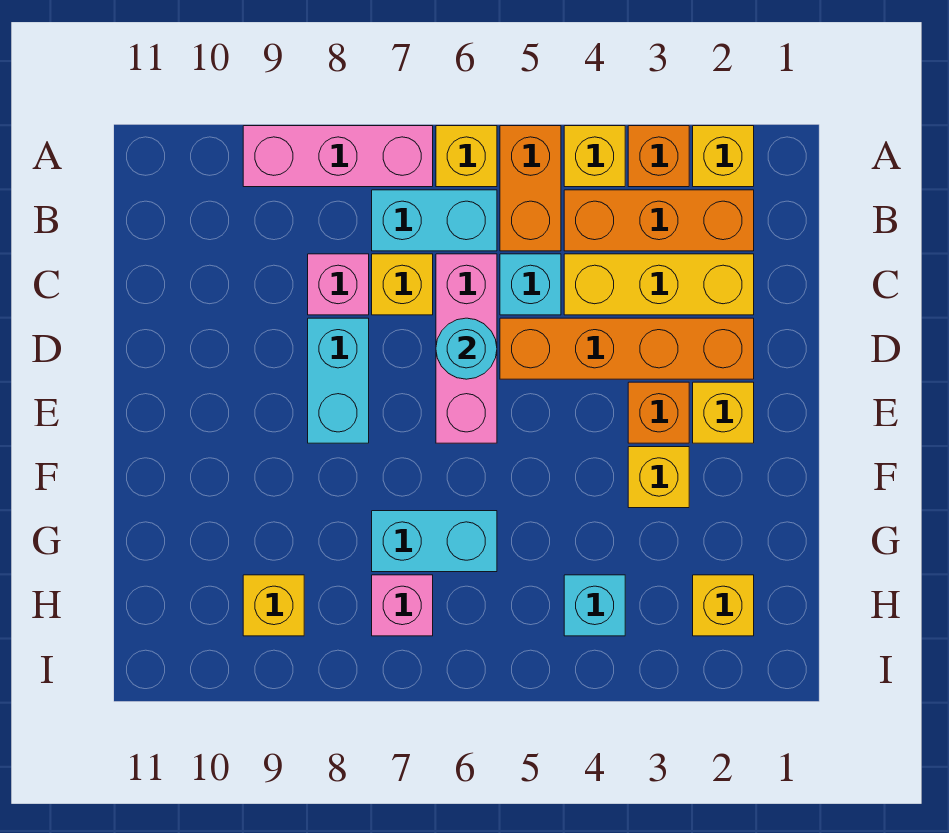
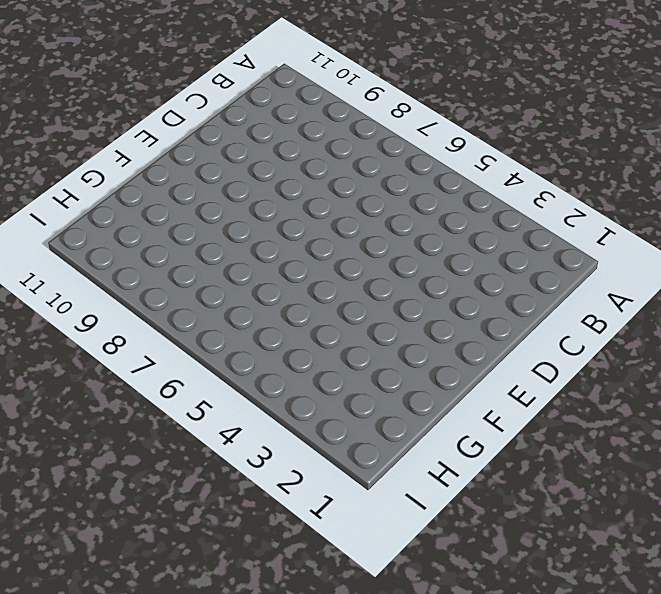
none -> yellow 1x1 brick [693,126,754,187]
none -> orange 1x1 brick [628,126,689,187]
none -> yellow 1x1 brick [564,126,625,187]

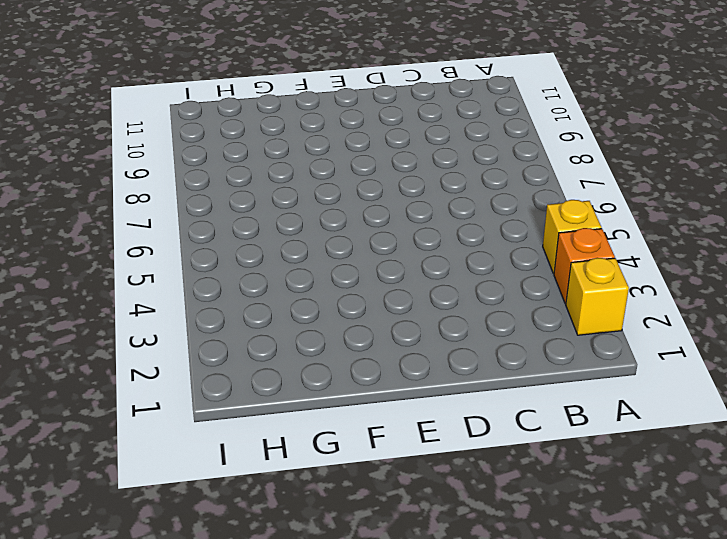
none -> orange 1x2 brick [500,126,561,251]
none -> yellow 1x1 brick [436,126,497,187]
none -> pink 1x3 brick [243,126,433,187]

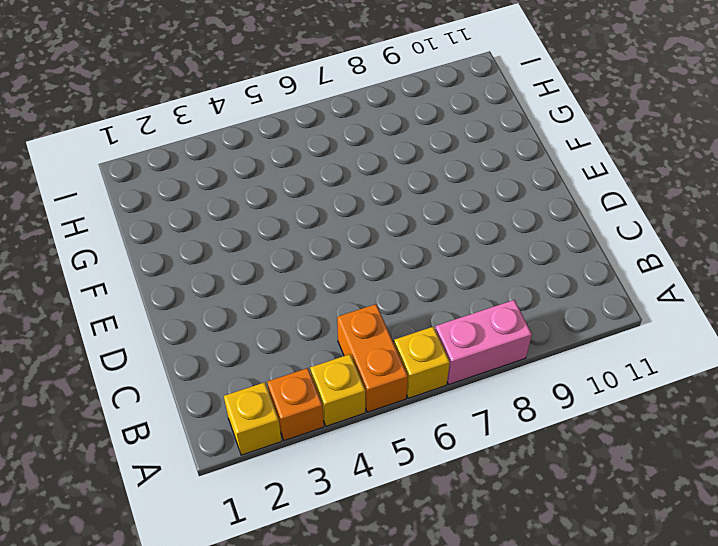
pink 1x2 brick [435,300,532,384] -> pink 1x3 brick [243,126,433,187]
none -> orange 1x3 brick [564,190,754,251]
none -> cyan 1x2 brick [372,190,497,251]
none -> yellow 1x3 brick [564,254,754,315]

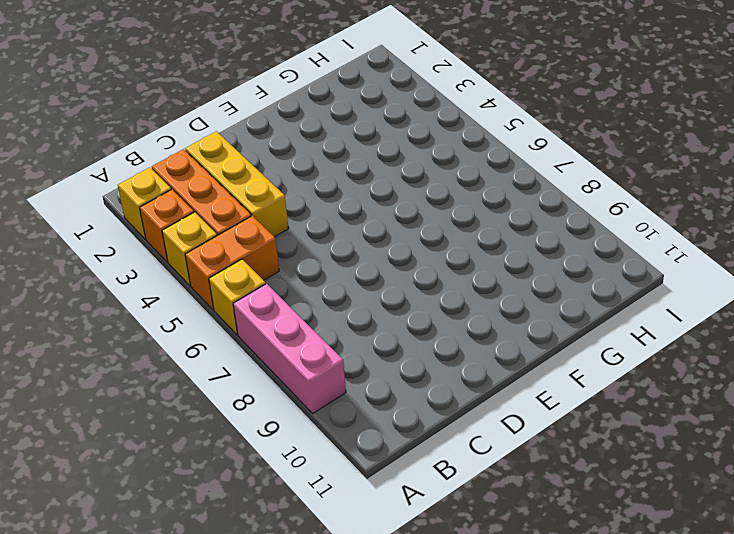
none -> cyan 1x2 brick [372,190,497,251]
none -> cyan 1x1 brick [500,254,561,315]
none -> pink 1x3 brick [436,254,497,443]

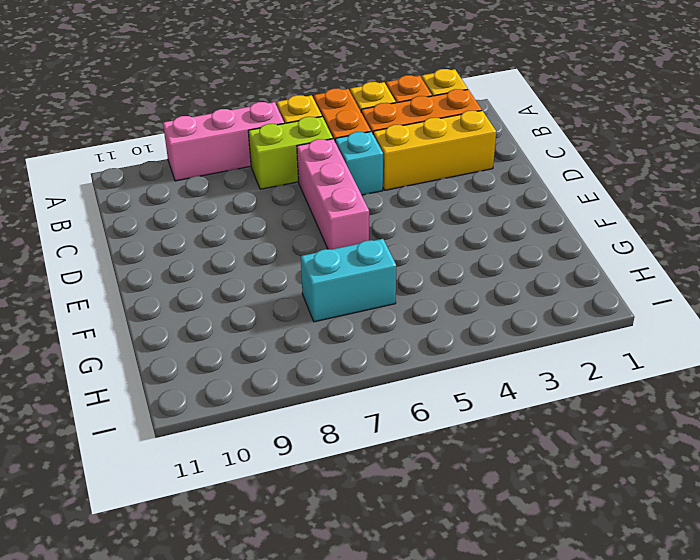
lime 1x2 brick [248,117,333,189] -> cyan 1x2 brick [372,190,497,251]
none -> yellow 1x1 brick [372,254,433,315]
none -> pink 1x1 brick [308,254,369,315]
none -> orange 1x4 brick [500,318,754,379]

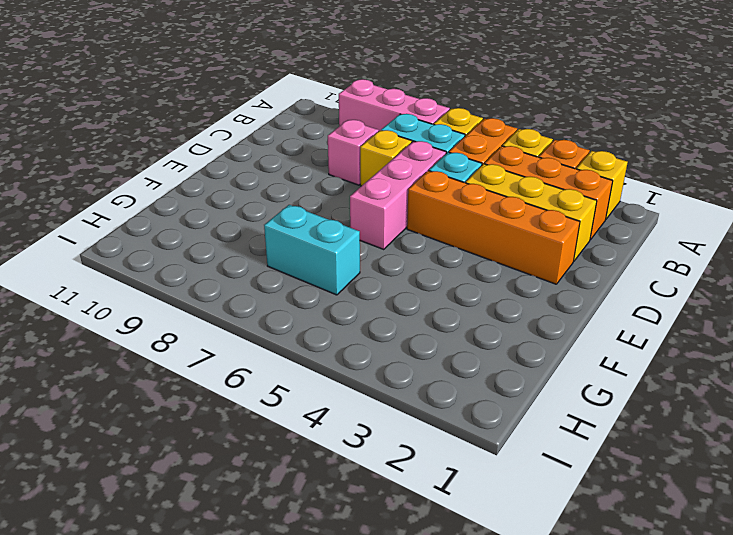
none -> cyan 1x2 brick [308,318,369,443]
none -> yellow 1x1 brick [693,382,754,443]
none -> orange 1x1 brick [628,382,689,443]

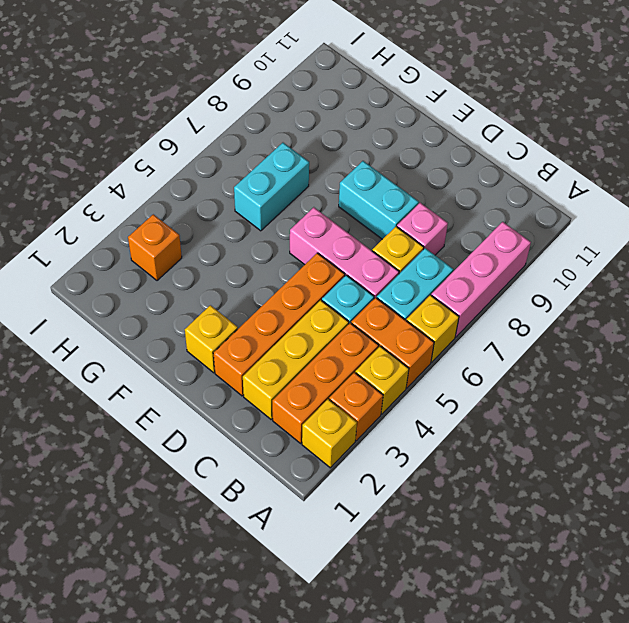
orange 1x1 brick [128,214,182,281] -> orange 1x1 brick moved to [628,382,689,443]
none -> yellow 1x1 brick [628,447,689,508]
none -> yellow 1x1 brick [693,575,754,636]
none -> cyan 1x1 brick [564,575,625,636]

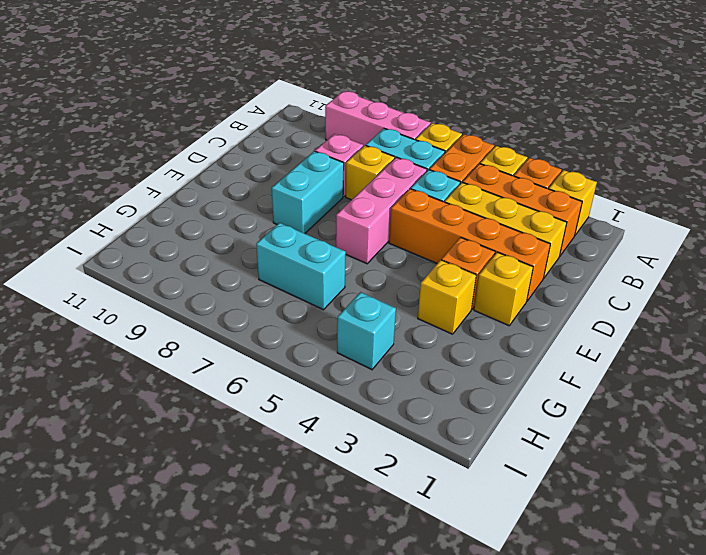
none -> yellow 1x1 brick [693,575,754,636]
none -> pink 1x1 brick [372,575,433,636]
none -> yellow 1x1 brick [243,575,304,636]

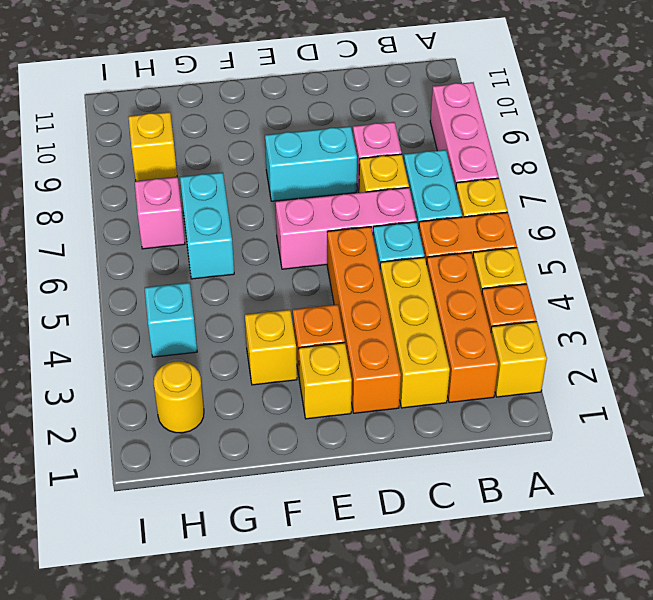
yellow 1x1 round brick [154,361,204,433] -> yellow 1x1 brick [693,575,754,636]
none -> cyan 1x1 round brick [436,318,497,379]

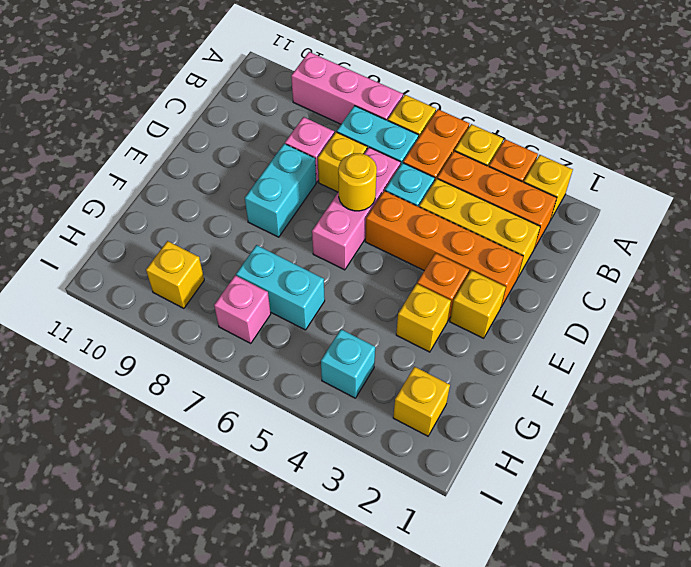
yellow 1x1 round brick [338,153,377,211] -> cyan 1x1 round brick [436,318,497,379]

